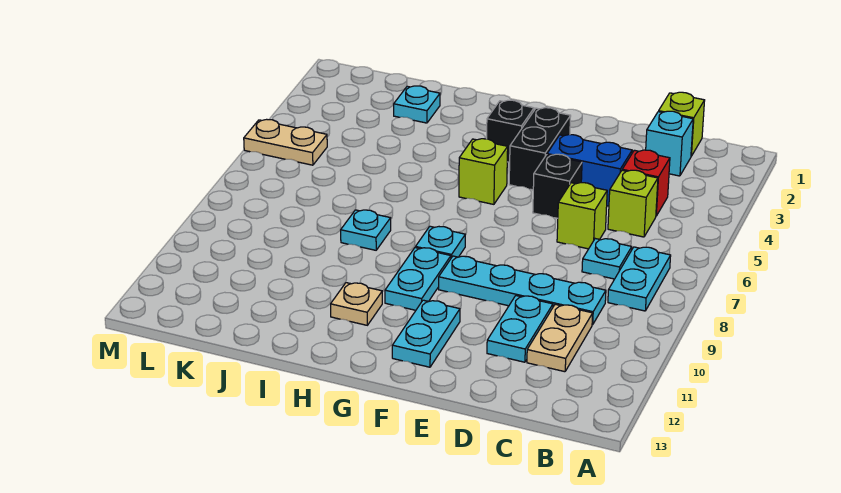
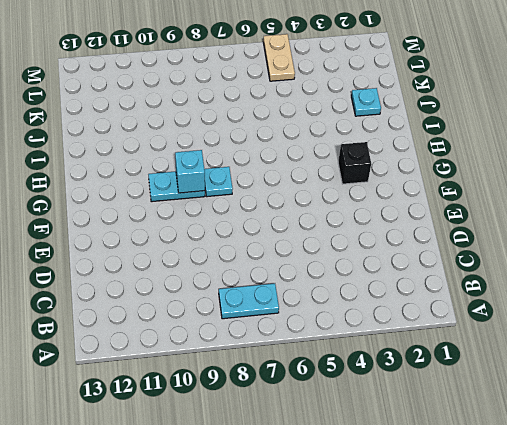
cyan 1x1 brick [175,150,205,193] -> cyan 1x1 brick moved to [646,111,693,176]
none -> lime 1x1 brick [659,92,705,156]
none -> red 1x1 brick [622,150,670,216]
none -> lime 1x1 brick [608,170,658,237]

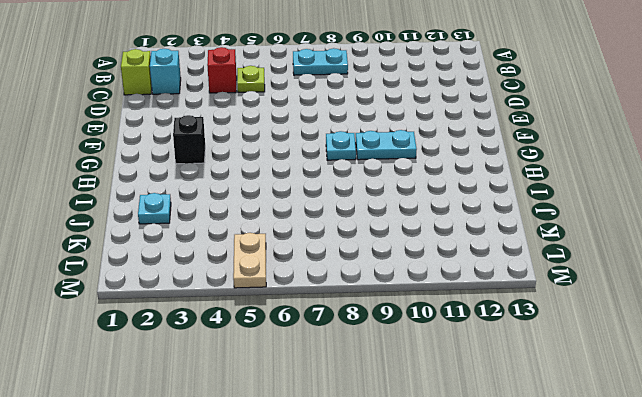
lime 1x1 plate [237,66,265,92] -> lime 1x1 brick [608,170,658,237]
none -> cyan 1x1 plate [582,239,632,279]
none -> cyan 1x4 plate [439,256,606,325]
none -> tan 1x2 plate [527,304,593,372]

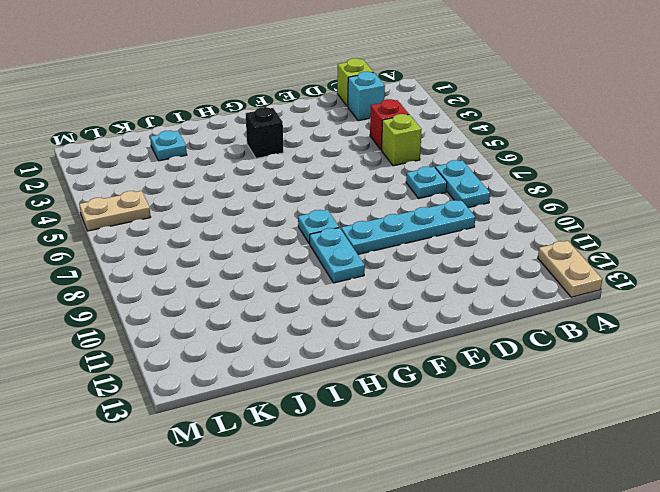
tan 1x2 plate [538,241,602,297] -> tan 1x2 plate moved to [527,304,593,372]
none -> blue 1x2 brick [547,135,632,206]
none -> lime 1x1 brick [557,183,607,249]
none -> cyan 1x2 plate [487,296,553,362]

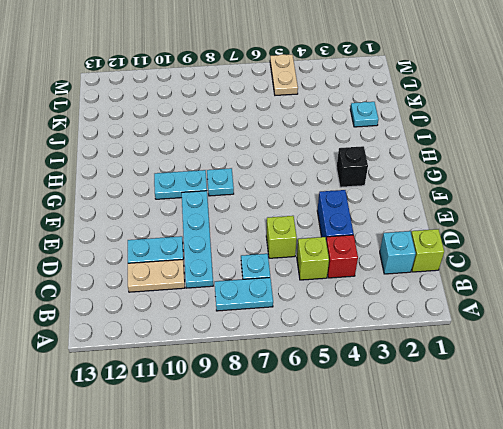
none -> black 1x1 brick [533,154,582,218]
none -> black 1x2 brick [509,108,571,190]
none -> cyan 1x2 plate [392,300,460,367]

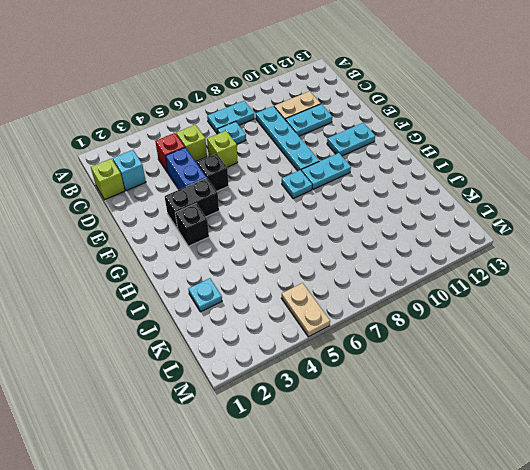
none -> lime 1x1 brick [459,139,508,204]
none -> tan 1x1 plate [331,283,382,325]
none -> cyan 1x1 plate [341,210,391,250]

